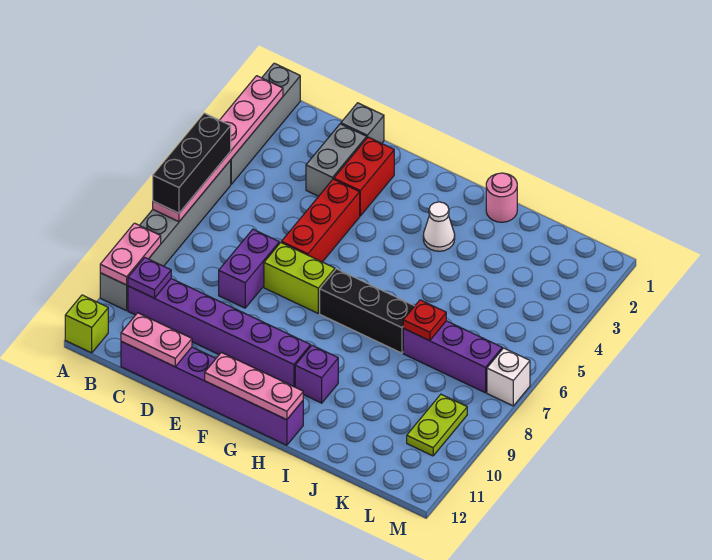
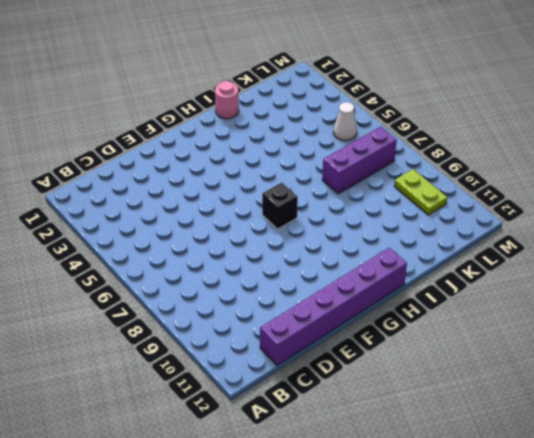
black 1x1 brick [262,182,298,229] -> black 1x3 brick [320,269,414,353]
white 1x1 cone [333,102,357,141] -> white 1x1 cone moved to [423,202,455,251]
none -> grey 1x4 brick [231,63,300,184]
none -> grey 1x6 brick [100,160,231,311]
none -> lime 1x1 brick [65,295,108,353]

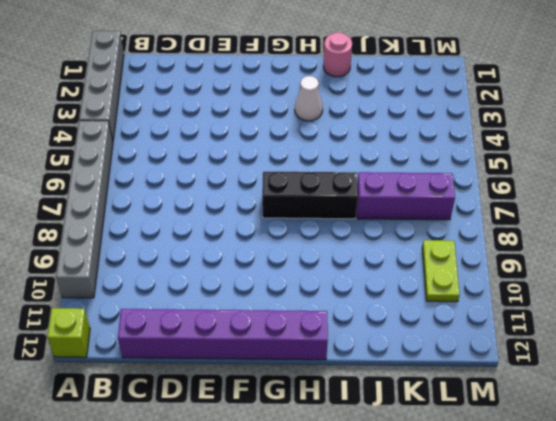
none -> purple 1x6 brick [128,279,311,387]
none -> grey 1x1 brick [341,103,384,143]
none -> grey 1x2 brick [306,124,367,196]

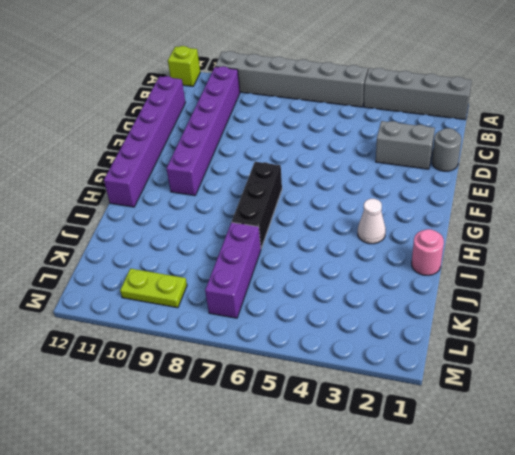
grey 1x1 round brick [432,128,461,171] -> grey 1x1 brick [341,103,384,143]
none -> purple 1x2 brick [219,229,279,308]
none -> red 1x2 brick [334,137,394,216]
none -> red 1x3 brick [281,179,360,262]

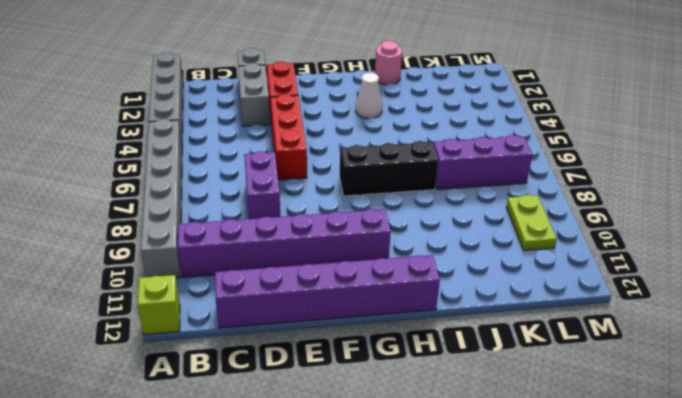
none -> lime 1x2 brick [264,243,335,313]
none -> purple 1x1 brick [295,345,338,403]
none -> white 1x1 brick [487,348,530,406]

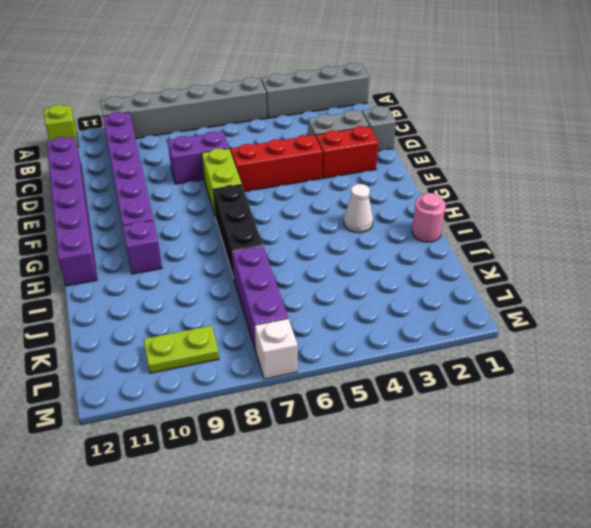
none -> pink 1x6 plate [153,76,283,222]
none -> pink 1x2 plate [100,223,161,285]
none -> purple 1x1 plate [128,258,171,298]

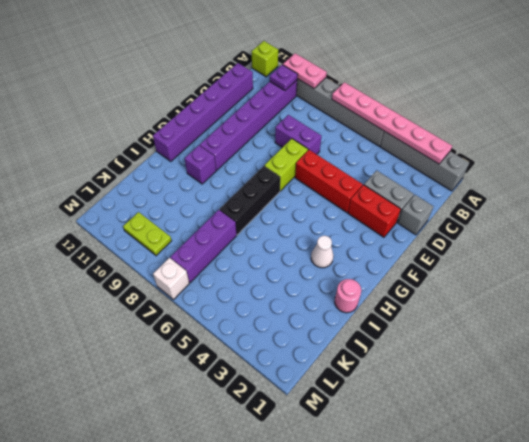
none -> pink 1x2 plate [121,313,192,367]
none -> pink 1x3 plate [205,352,303,420]
none -> red 1x1 plate [403,300,446,341]

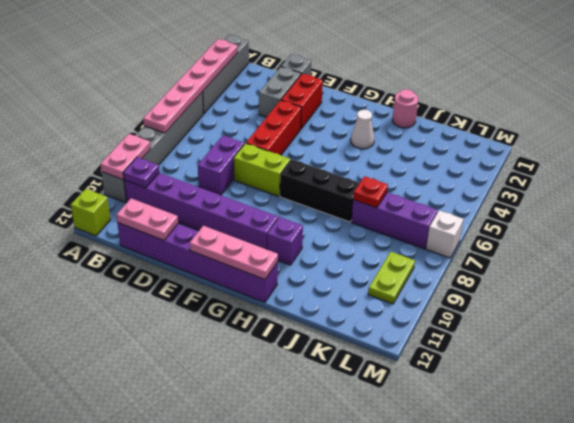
none -> black 1x3 brick [153,113,231,213]

